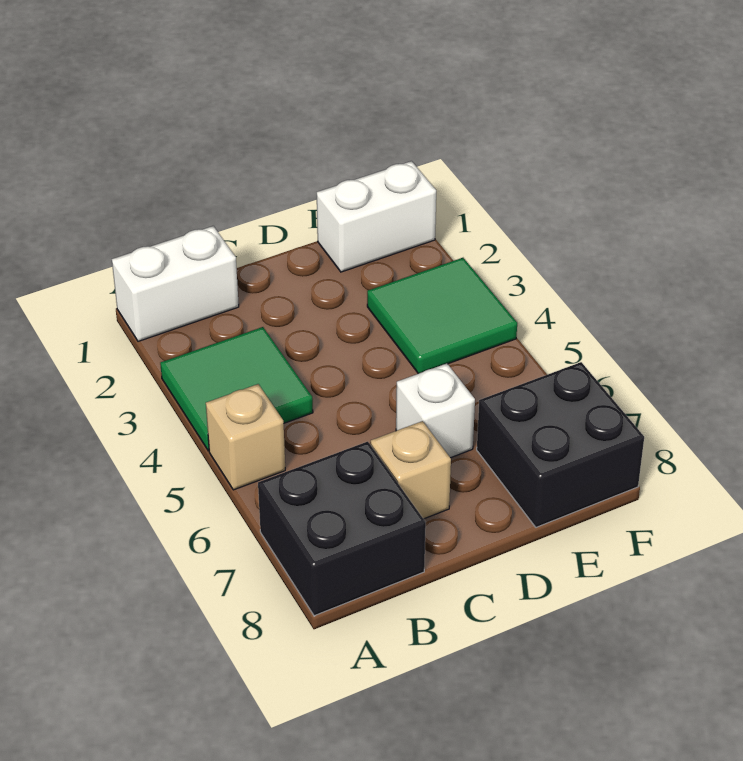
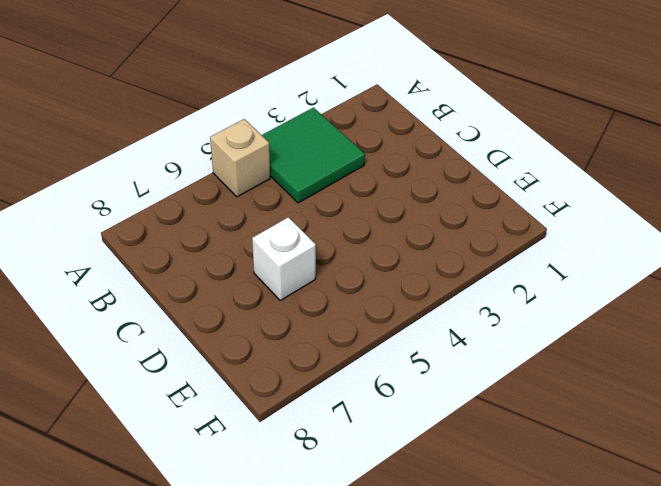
none -> white 1x2 brick [112,226,239,341]
none -> black 2x2 brick [258,442,426,616]

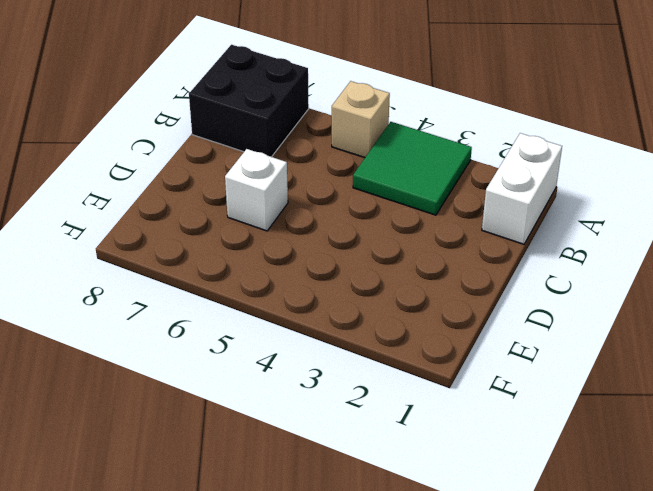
none -> tan 1x1 brick [371,421,451,519]
none -> white 1x2 brick [317,161,436,272]

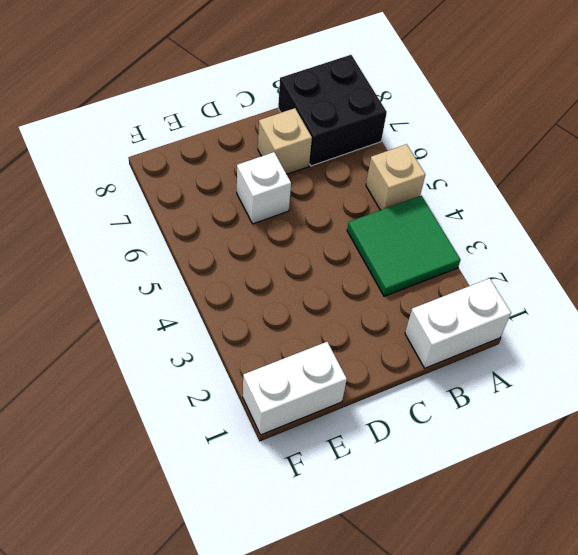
none -> green 2x2 tile [367,258,517,374]
none -> black 2x2 brick [477,362,644,527]

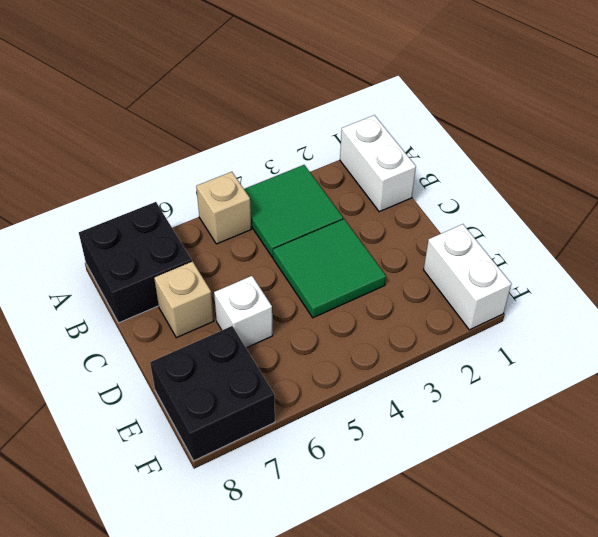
green 2x2 tile [273,219,386,318] -> green 2x2 tile moved to [367,258,517,374]

